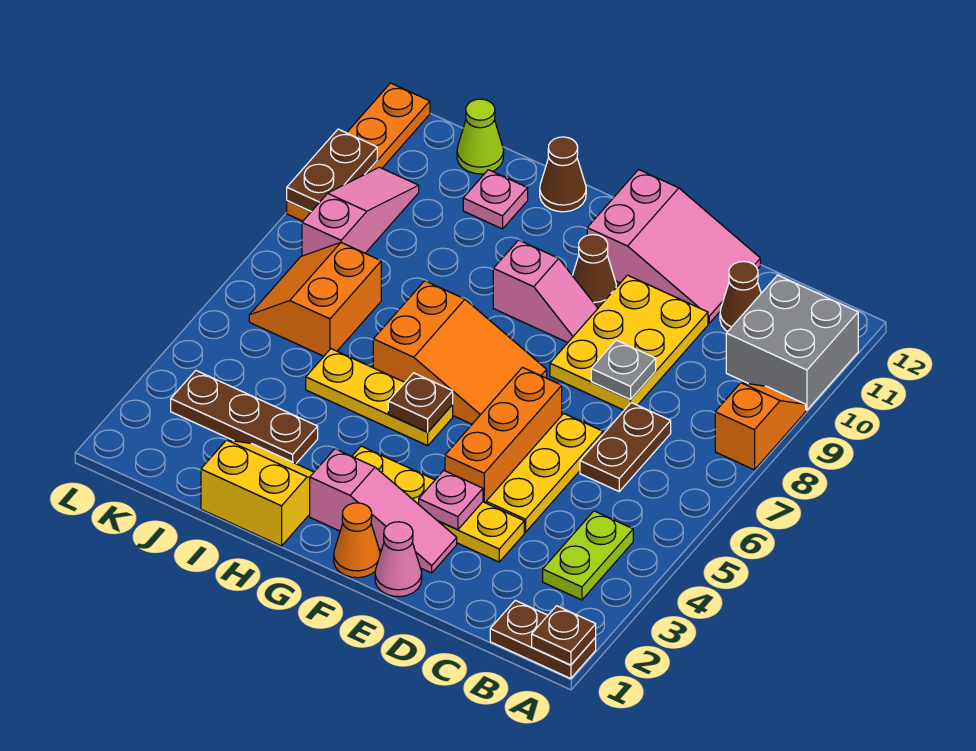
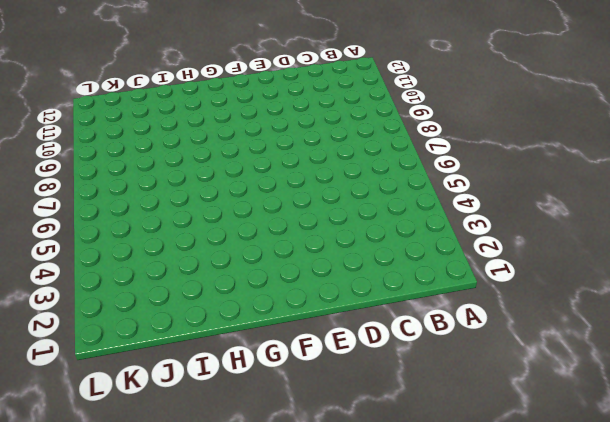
none -> brown 1x2 plate [490,600,596,679]
none -> orange 1x2 slope [715,383,806,470]
none -> grey 2x2 brick [726,275,858,410]
none -> lime 1x2 plate [543,511,633,600]

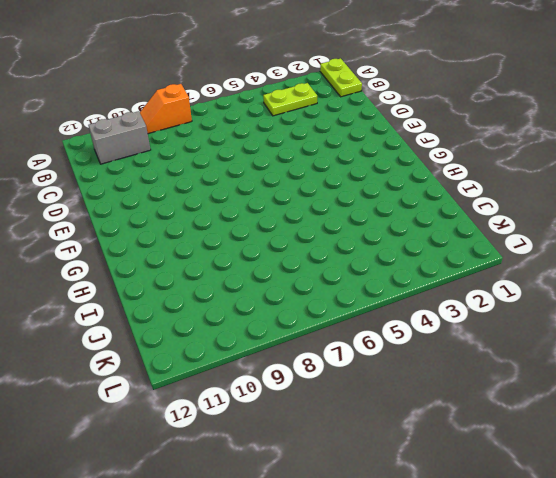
lime 1x2 plate [320,58,362,97] -> brown 1x2 plate [490,600,596,679]
grey 1x2 brick [88,111,151,164] -> grey 2x2 brick [726,275,858,410]
none -> brown 1x2 plate [580,403,671,491]
none -> brown 1x1 cone [720,262,761,332]
none -> yellow 1x4 plate [352,446,524,562]
none -> yellow 1x3 plate [486,414,603,532]

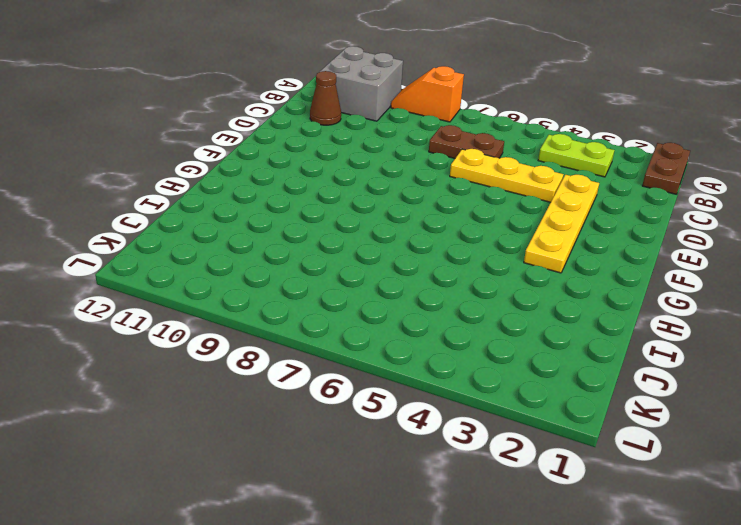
none -> yellow 2x3 plate [550,275,708,410]
none -> pink 2x3 slope [587,170,760,323]
none -> pink 1x1 cone [375,522,422,597]
none -> pink 1x3 slope [310,449,457,573]

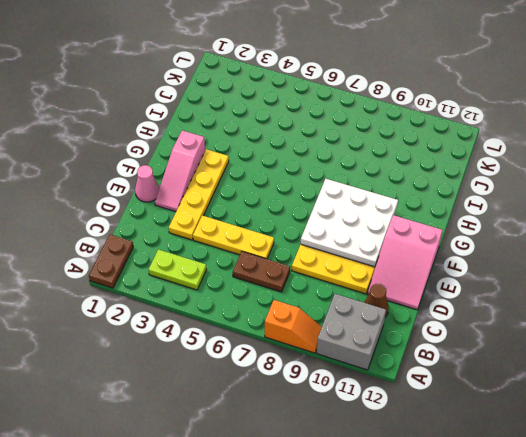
white 3x3 plate [301,179,398,267] -> none
none -> orange 1x3 brick [445,367,562,503]
none -> orange 1x1 cone [334,503,380,578]
none -> orange 2x3 slope [373,281,547,424]
none -> pink 1x2 slope [493,240,598,343]

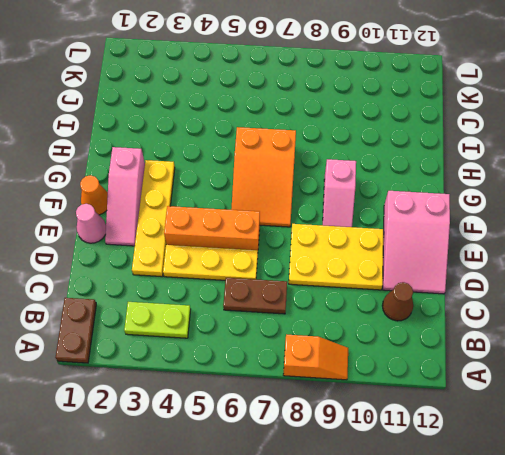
none -> grey 2x2 brick [726,275,858,410]
none -> brown 1x1 cone [572,235,616,308]
none -> yellow 1x3 plate [306,349,453,446]
none -> yellow 2x2 slope [201,440,314,546]

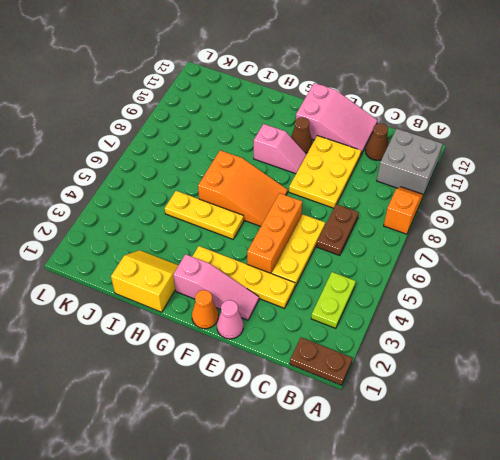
none -> brown 1x1 cone [540,137,586,212]
none -> brown 1x3 plate [171,370,318,464]
none -> pink 1x1 plate [463,170,528,229]
none -> orange 2x2 slope [249,243,381,356]

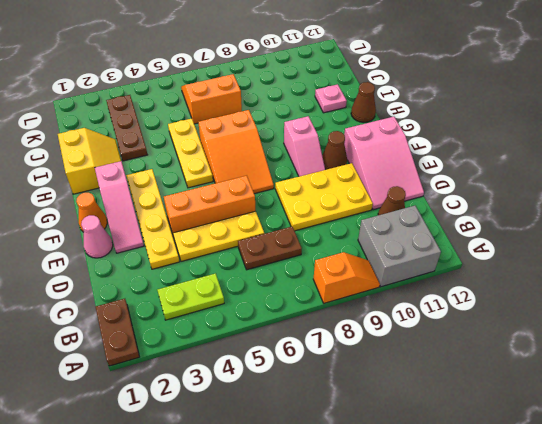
none -> lime 1x1 cone [457,99,504,174]
none -> pink 1x3 slope [302,167,419,256]
none -> orange 1x4 plate [287,83,430,221]
none -> brown 1x1 plate [532,606,596,665]

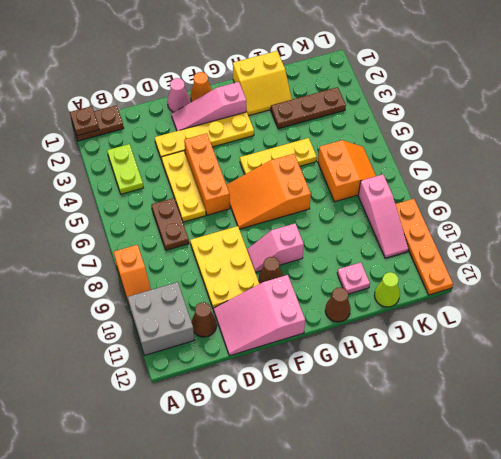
none -> grey 1x1 plate [591,340,656,400]
none -> pink 1x1 plate [419,470,483,530]
none -> brown 1x1 plate [388,373,453,432]
none -> brown 1x2 plate [287,129,377,211]

